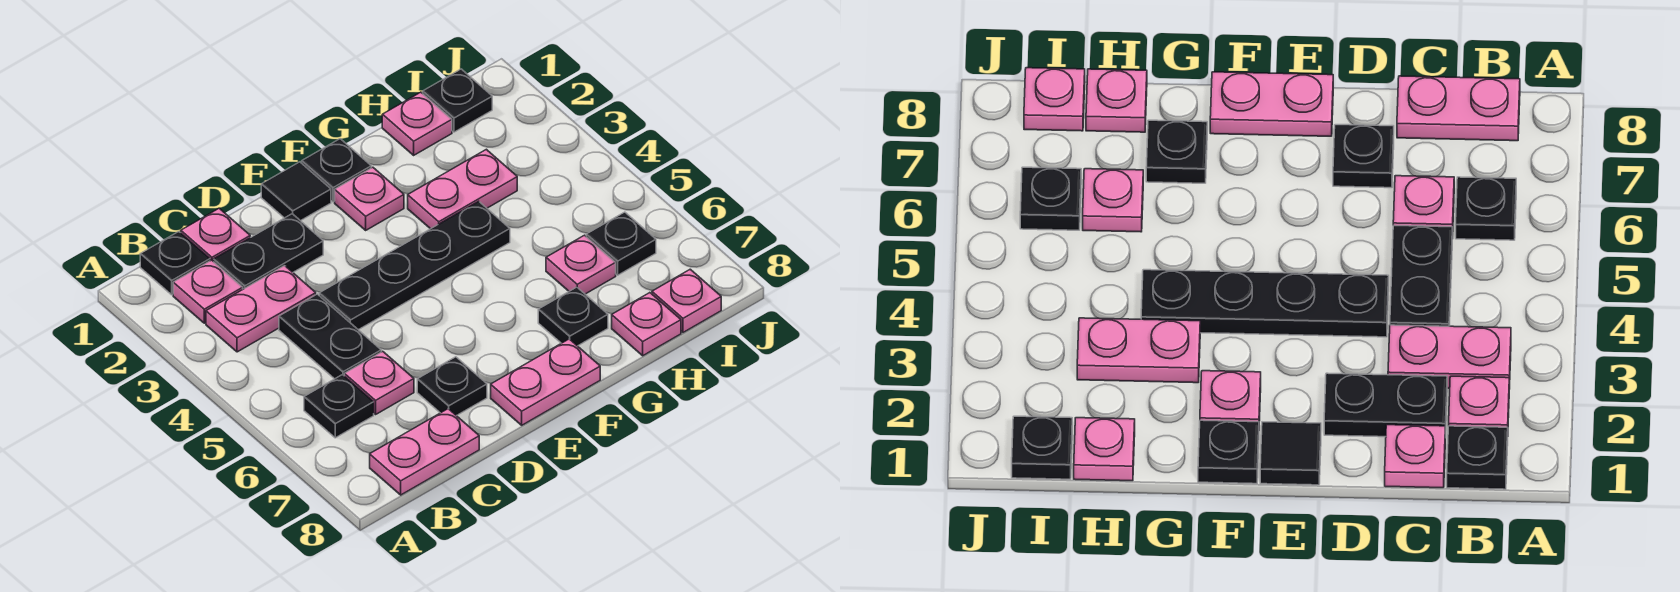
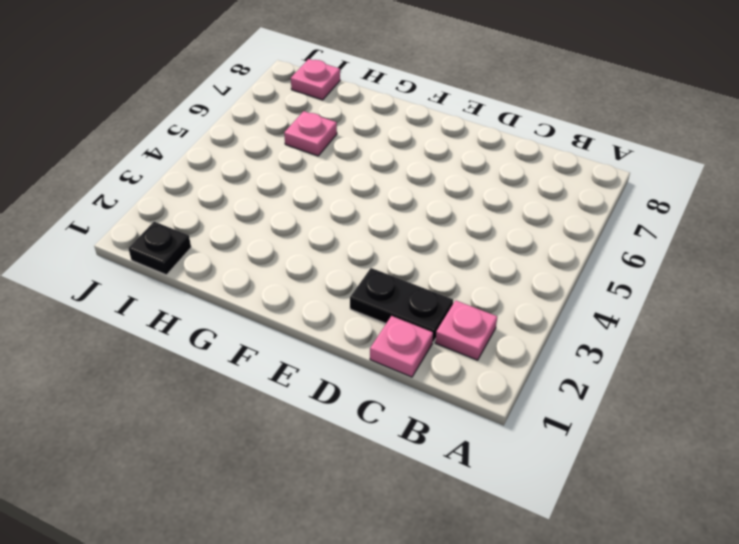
none -> black 1x1 plate [140,232,210,295]
none -> pink 1x2 plate [206,266,316,352]
none -> black 1x1 plate [304,375,374,438]

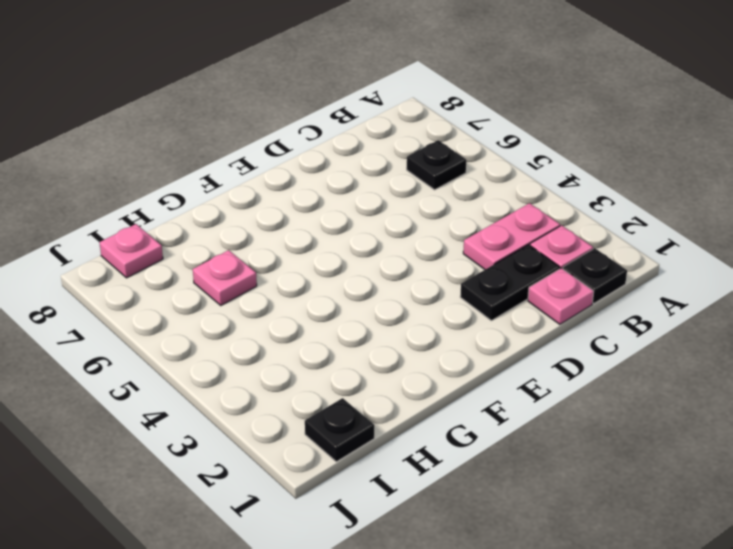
none -> pink 1x2 plate [370,409,479,495]
none -> black 1x2 plate [279,294,381,379]
none -> pink 1x1 plate [344,351,414,414]

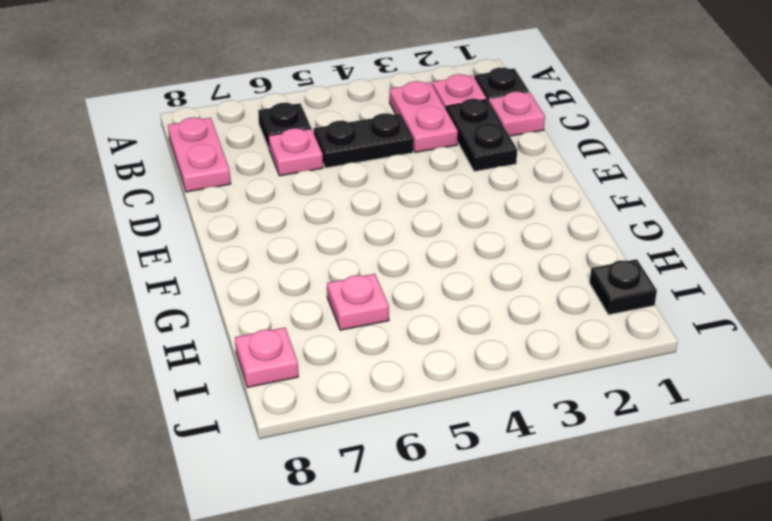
none -> black 1x4 plate [319,201,510,330]
none -> black 1x1 plate [417,357,487,416]
none -> black 1x1 tile [261,162,331,221]

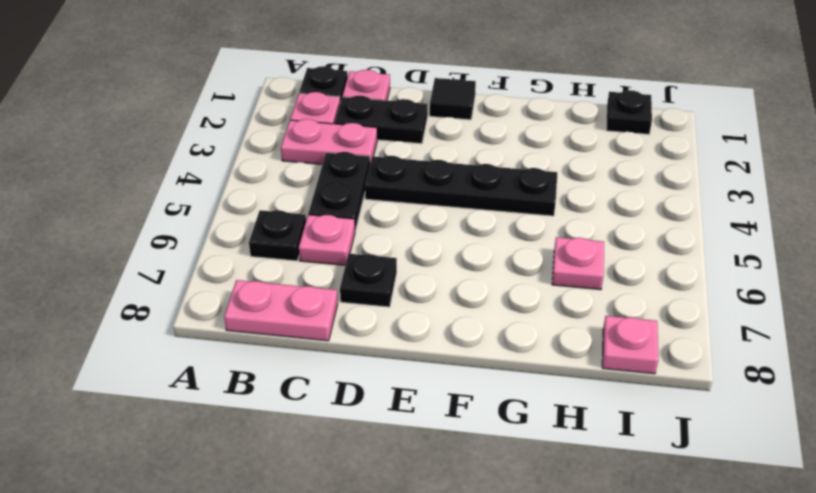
none -> pink 1x2 plate [491,339,600,425]
none -> black 1x1 plate [302,139,371,202]
none -> pink 1x1 plate [335,167,404,230]

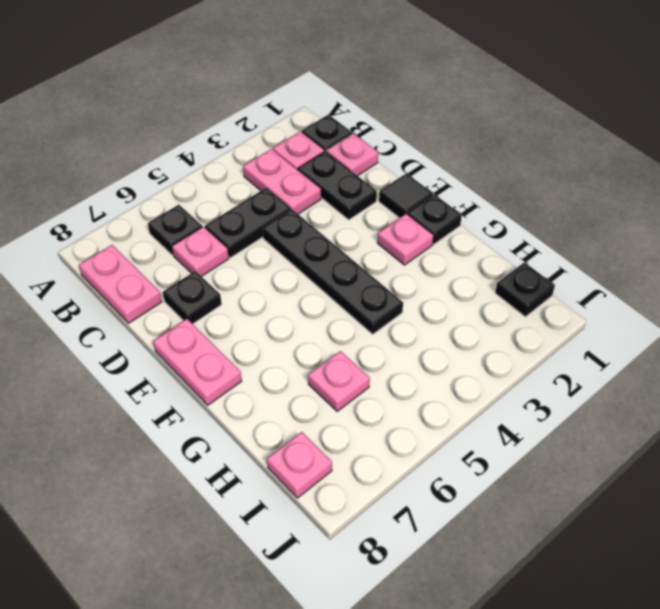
none -> pink 1x2 plate [408,149,517,229]
none -> black 1x1 plate [538,287,608,346]
none -> pink 1x1 plate [382,92,452,155]

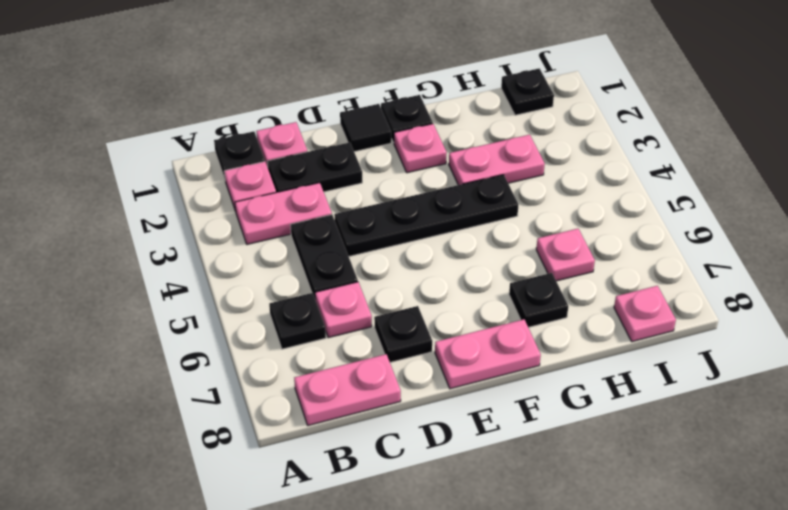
none -> pink 1x1 plate [382,92,452,155]
none -> pink 1x1 plate [612,293,681,356]
none -> black 1x1 plate [586,212,656,275]

